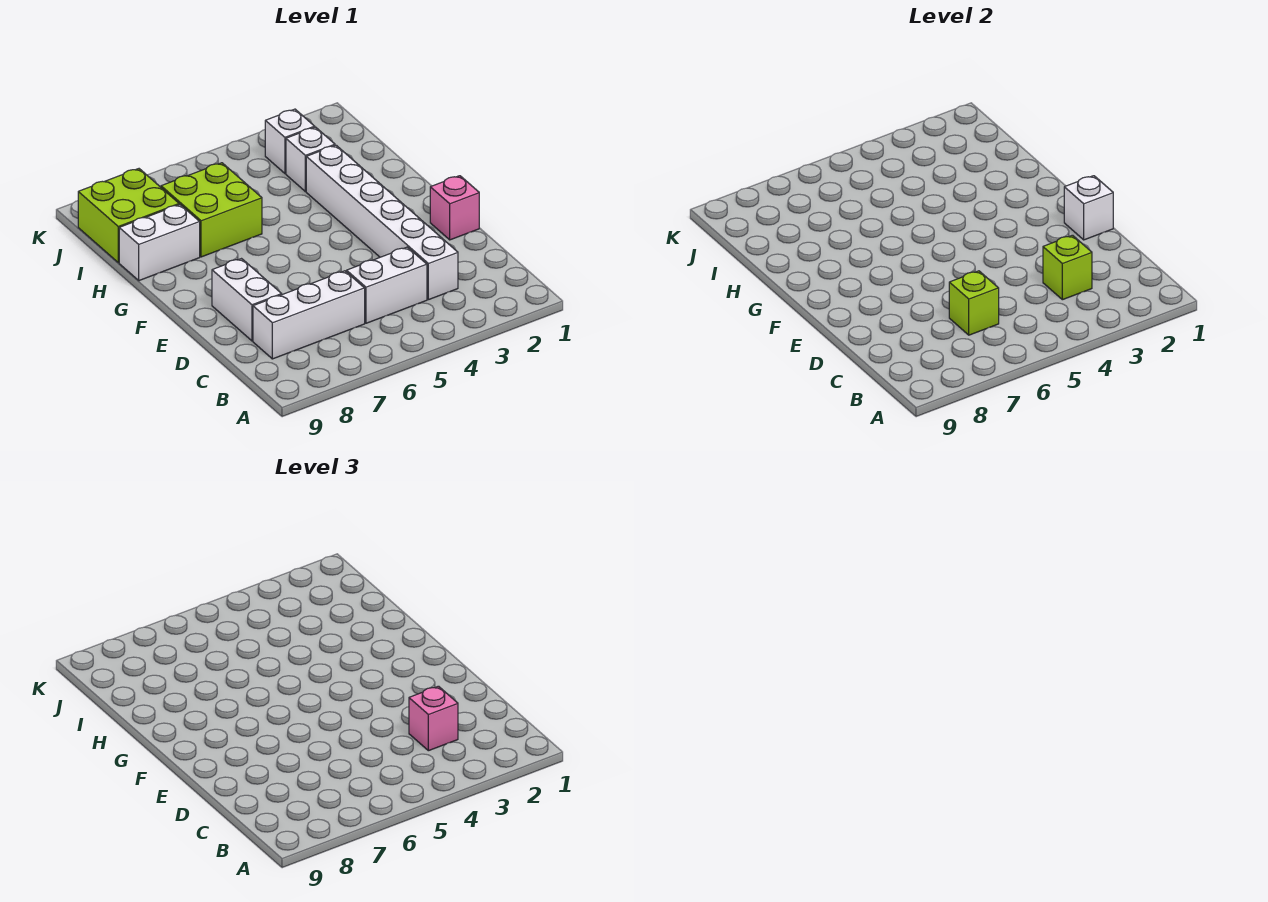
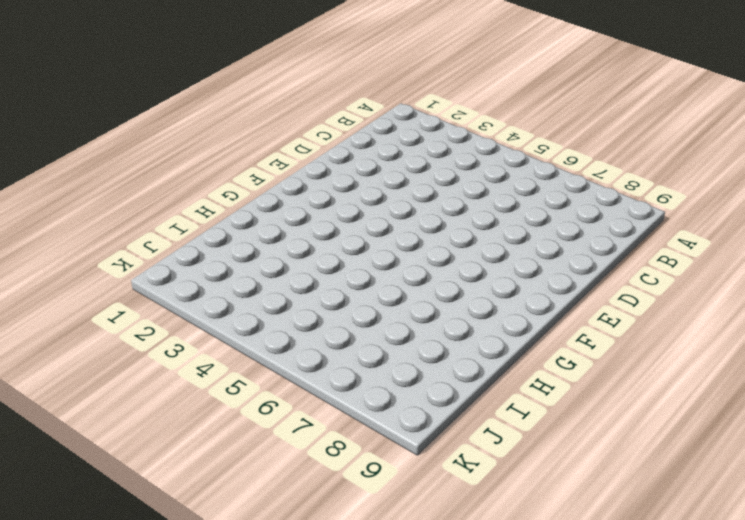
none -> white 1x6 brick [306,145,458,300]
none -> white 1x2 brick [347,247,427,323]
none -> white 1x3 brick [253,271,365,359]

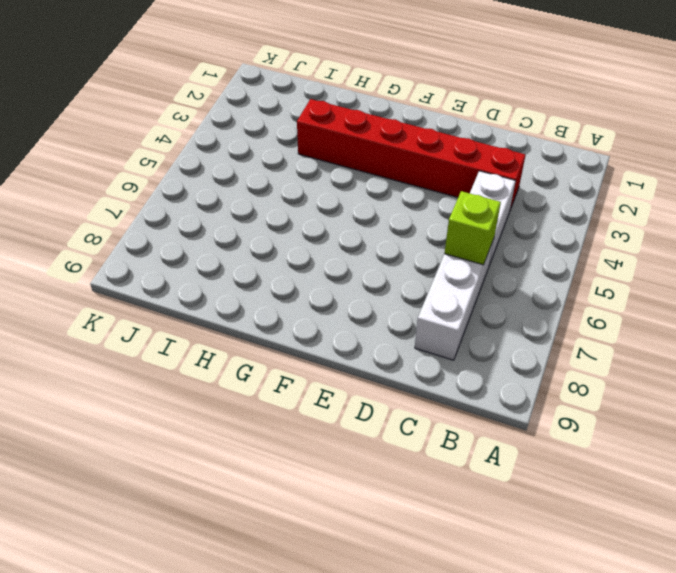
red 1x6 brick [297,99,525,209] -> white 1x6 brick [306,145,458,300]
none -> white 1x2 brick [212,259,282,341]
none -> pink 1x1 brick [430,176,479,240]
none -> lime 2x2 brick [161,163,262,257]

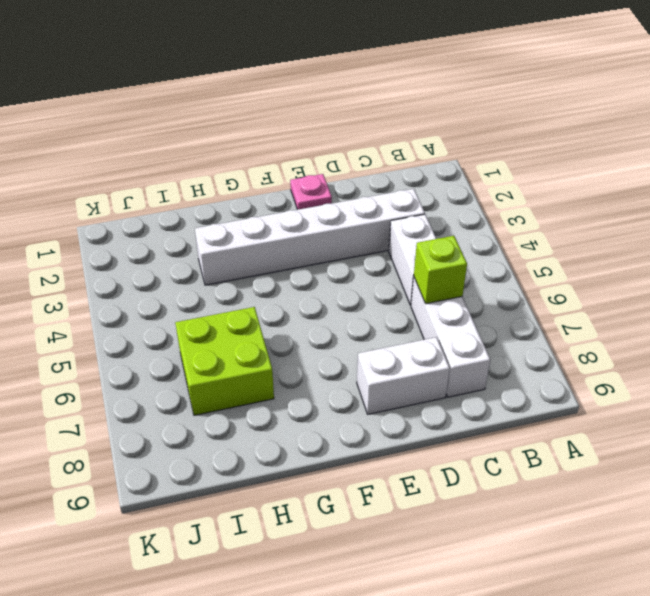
pink 1x1 plate [290,174,332,210] -> pink 1x1 brick [430,176,479,240]
none -> white 1x2 brick [119,205,200,281]
none -> white 1x1 brick [286,127,335,192]
none -> lime 2x2 brick [78,169,179,263]

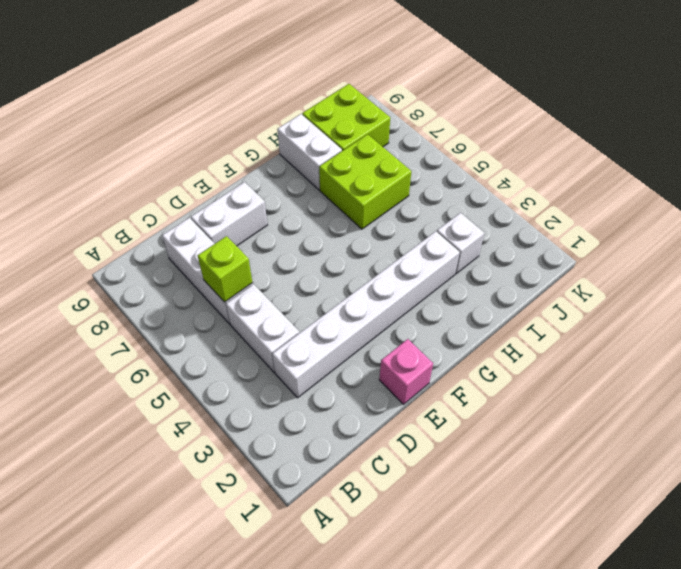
none -> white 1x1 brick [265,109,315,173]
none -> lime 1x1 brick [1043,235,1092,300]
none -> white 1x1 brick [1064,176,1113,240]

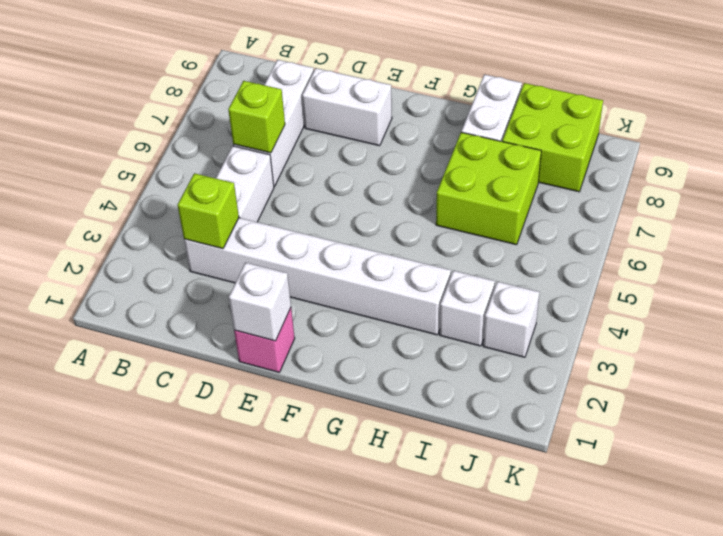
none -> pink 1x1 brick [409,686,458,751]

